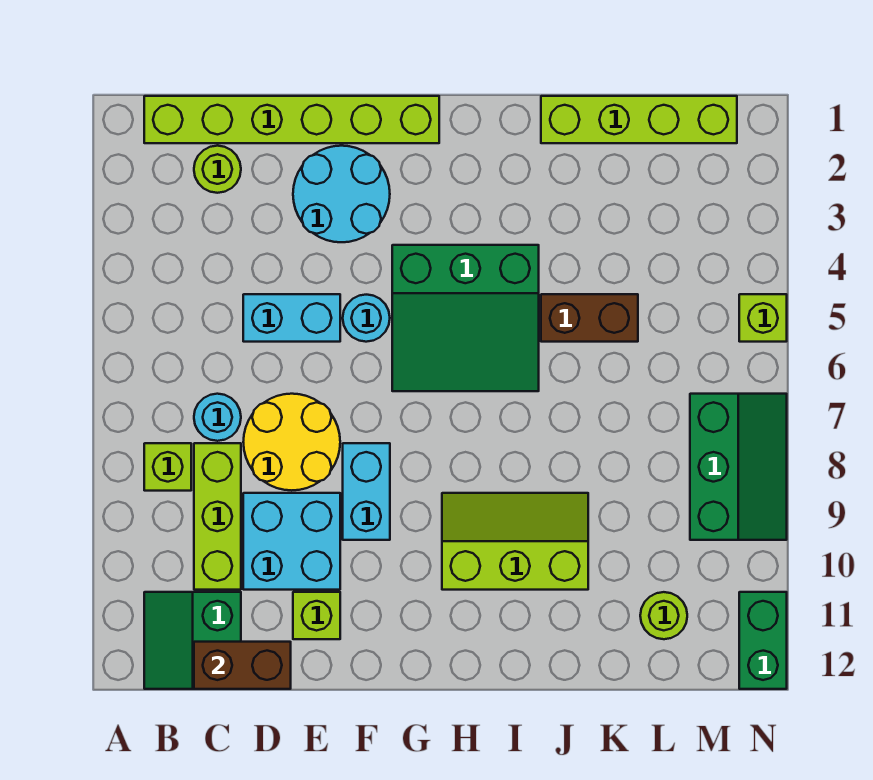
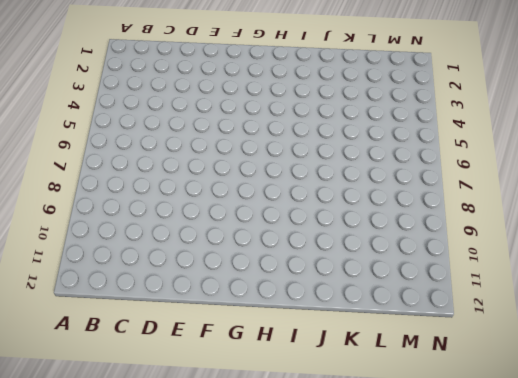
none -> lime 1x6 brick [144,96,439,143]
none -> lime 1x1 brick [144,443,191,491]
none -> green 2x2 slope [144,592,241,689]

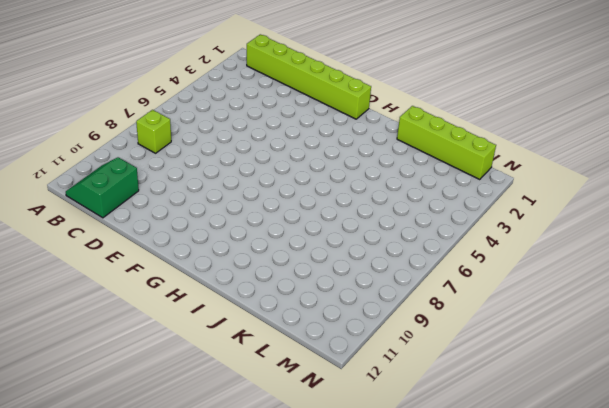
none -> lime 1x1 round brick [194,146,241,193]
none -> cyan 1x1 round brick [194,394,241,441]
none -> lime 1x3 brick [194,443,241,590]

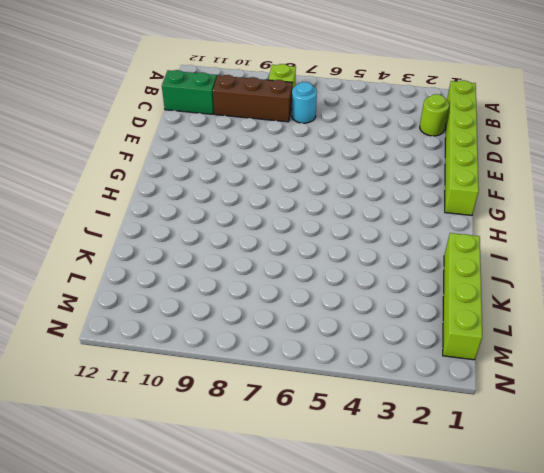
brown 1x3 brick [213,75,292,122] -> lime 1x3 brick [194,443,241,590]
none -> cyan 1x2 brick [243,294,340,342]
none -> yellow 2x2 round brick [243,394,340,490]
none -> cyan 2x2 brick [243,493,340,590]

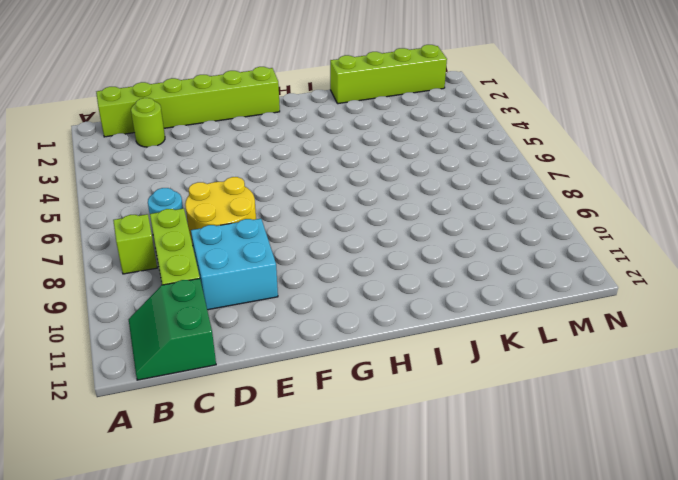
none -> cyan 1x2 brick [243,294,340,342]
none -> cyan 2x2 round brick [293,146,390,242]
none -> lime 1x1 brick [293,592,340,639]

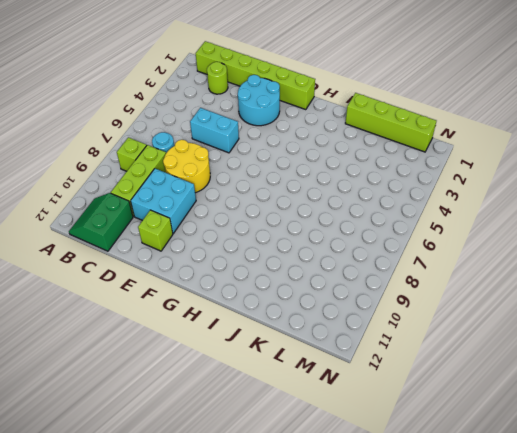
none -> cyan 1x1 round brick [343,295,390,342]
none -> cyan 1x2 brick [343,443,390,540]
none -> green 3x3 slope [392,245,539,391]

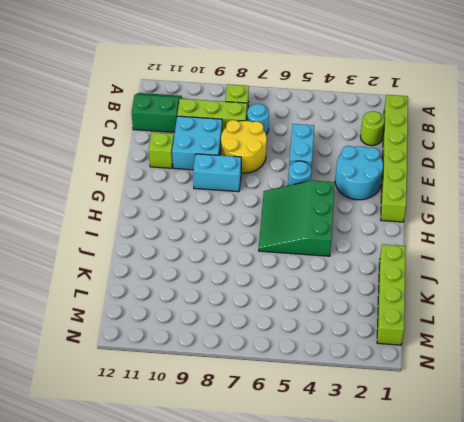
none -> lime 2x3 slope [442,493,588,590]
none -> brown 1x2 brick [541,294,638,342]
none -> lime 1x1 round brick [640,592,687,639]

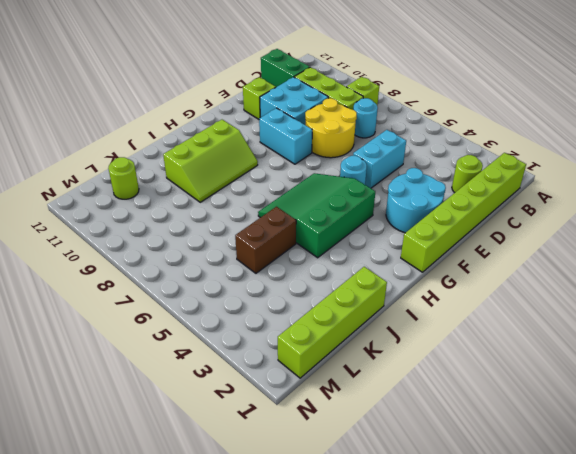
none -> green 2x3 slope [690,394,787,540]
none -> lime 1x1 brick [739,294,787,342]
none -> green 1x2 brick [739,592,787,689]

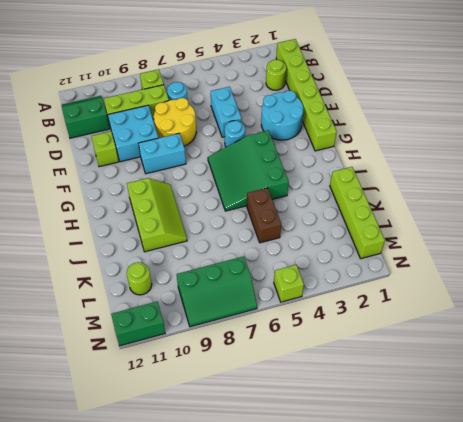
none -> brown 1x2 brick [194,642,291,689]

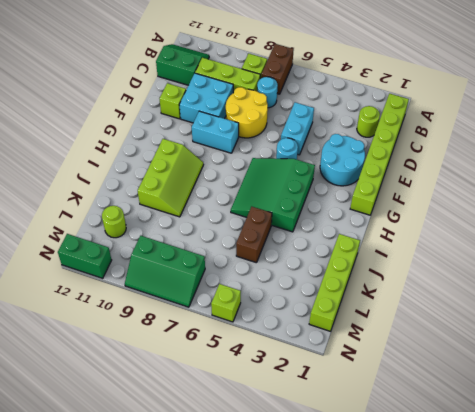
brown 1x2 brick [261,44,294,94] -> brown 1x2 brick moved to [194,642,291,689]

